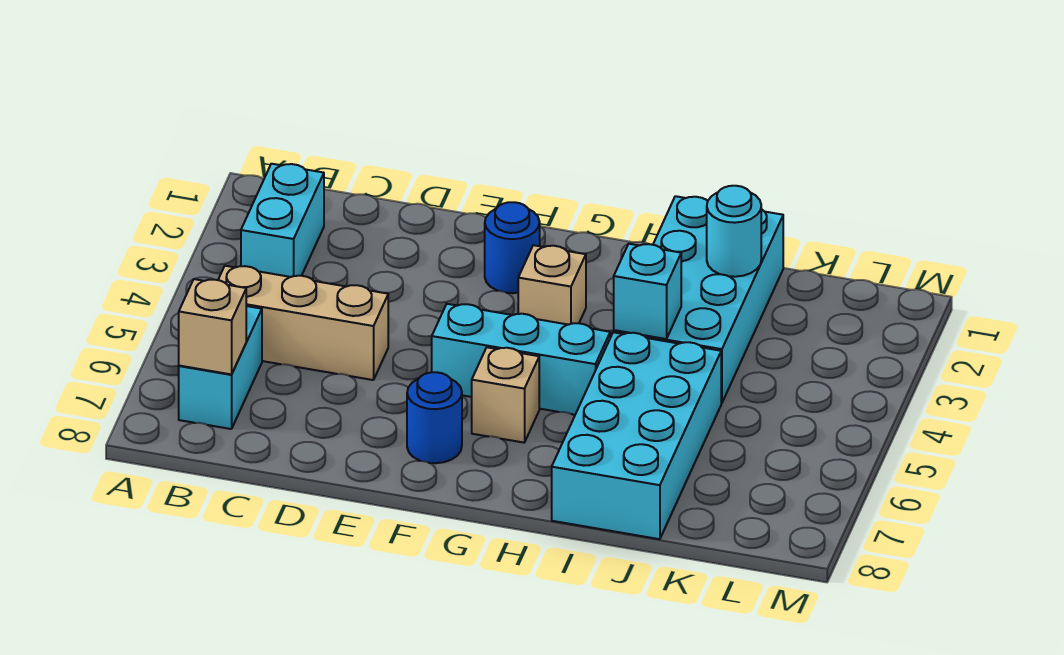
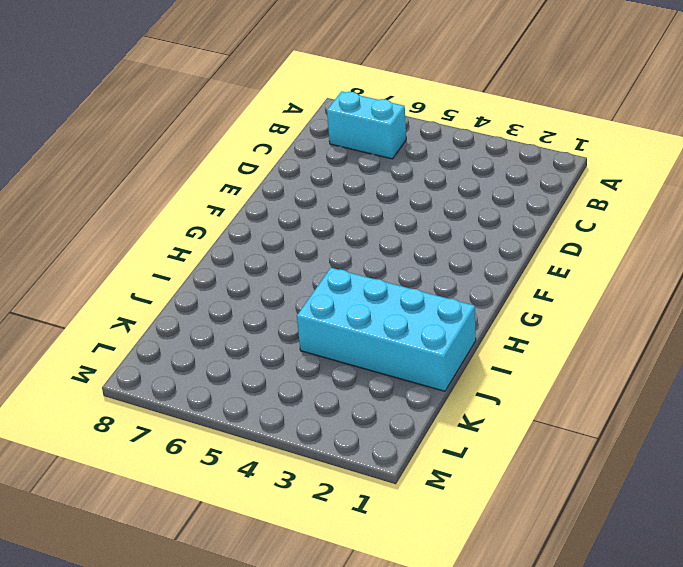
none -> cyan 1x2 brick [241,164,324,277]
none -> tan 1x3 brick [218,266,388,380]
none -> blue 1x1 round brick [485,202,540,293]

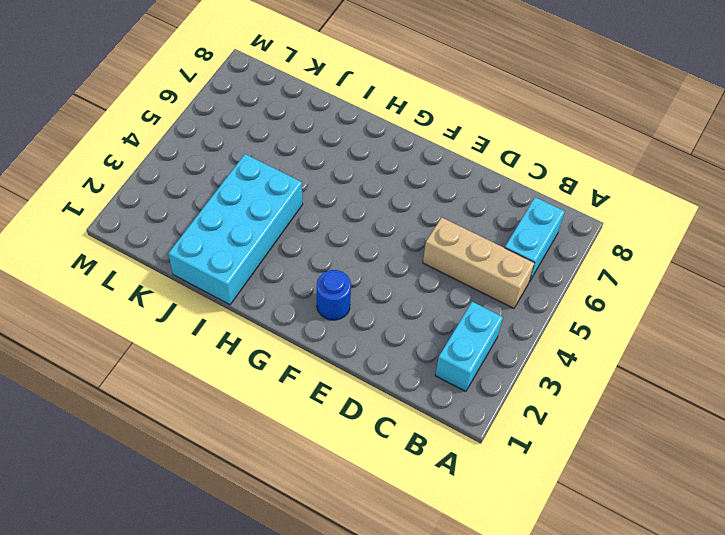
none -> cyan 1x3 brick [432,304,610,415]
none -> blue 1x1 round brick [407,372,462,463]
none -> tan 1x1 brick [518,245,586,325]

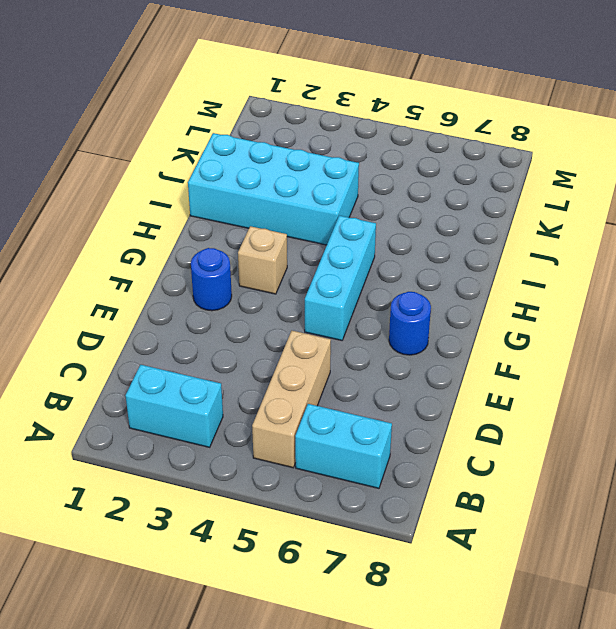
none -> tan 1x1 brick [472,347,539,443]
none -> cyan 2x4 brick [552,332,721,539]
none -> tan 1x1 brick [179,279,246,374]

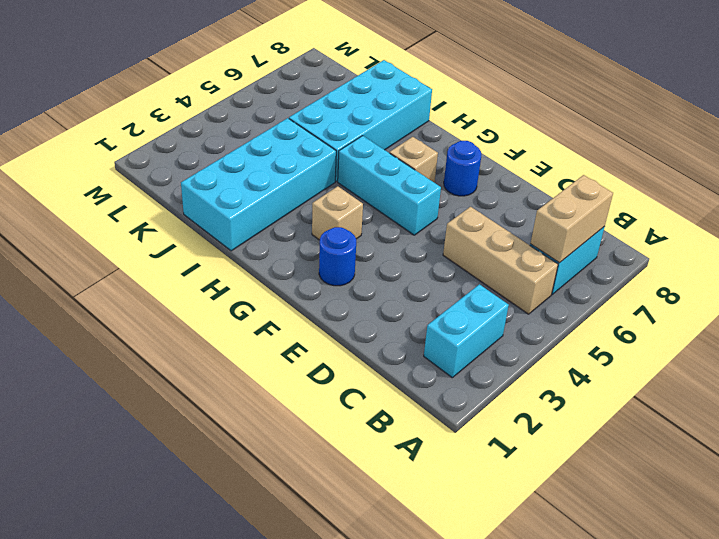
tan 1x2 brick [530,175,613,263] -> tan 1x1 brick [179,279,246,374]
none -> cyan 1x1 brick [614,244,681,339]
none -> cyan 1x1 round brick [707,186,761,277]

